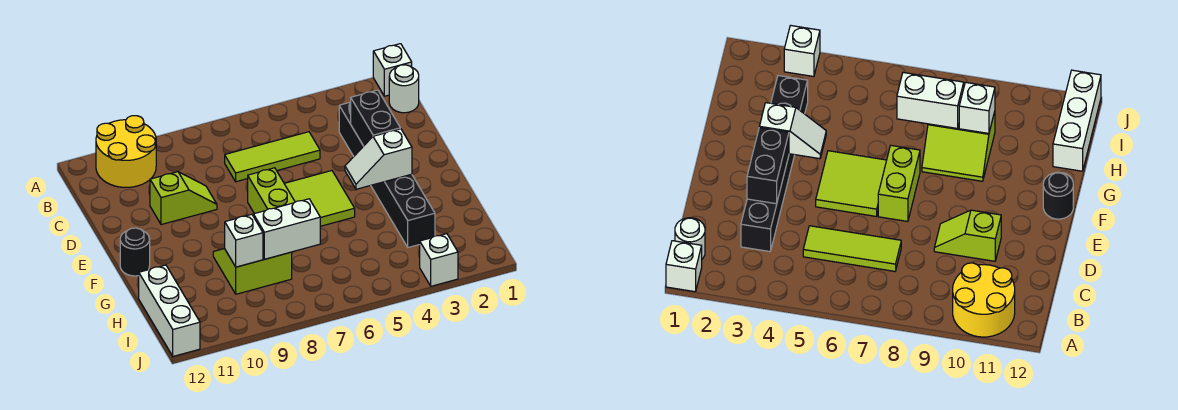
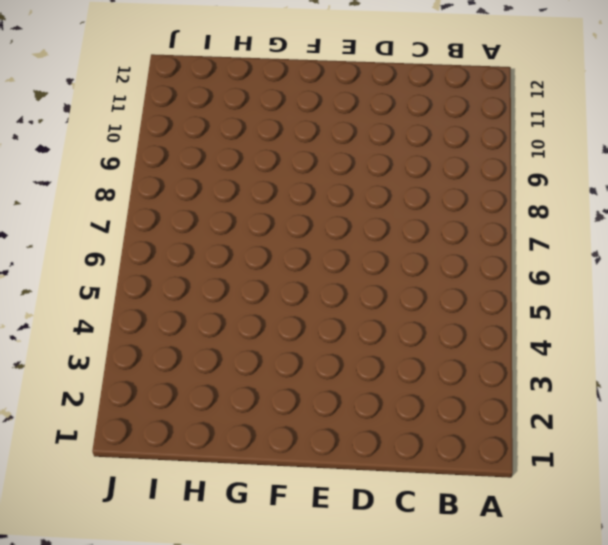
none -> white 1x1 brick [373,44,412,96]
none -> yellow 2x2 round brick [96,116,156,187]
none -> white 1x1 round brick [389,65,419,113]

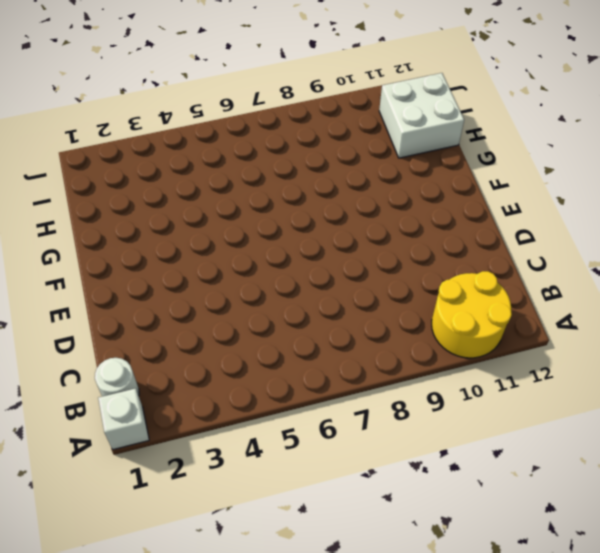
white 2x2 brick [379,73,464,158] -> white 1x3 brick [139,265,200,356]
none -> black 1x6 brick [339,102,435,247]
none -> lime 1x3 tile [225,132,320,182]
none -> lime 1x2 slope [150,172,217,225]

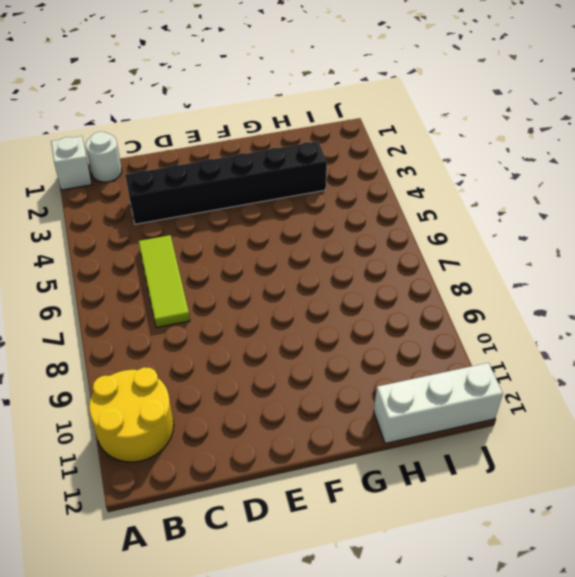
none -> lime 1x2 slope [150,172,217,225]
none -> lime 2x2 tile [284,171,355,226]
none -> lime 1x2 brick [248,168,295,214]

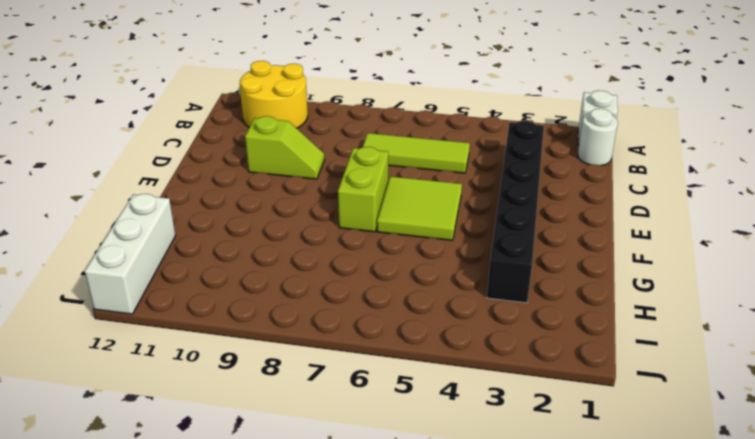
none -> black 1x1 round brick [120,228,150,276]
none -> lime 2x2 slope [213,249,292,294]
none -> white 1x1 brick [420,234,458,286]

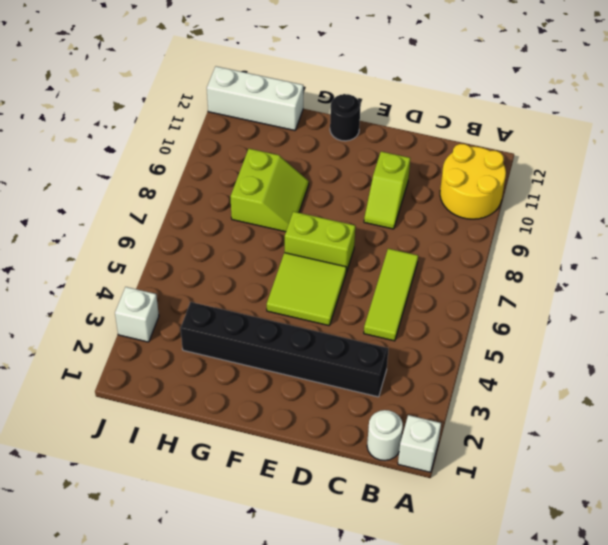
none -> black 1x2 brick [351,90,400,146]
none -> white 1x2 slope [345,129,412,189]
none -> white 1x2 brick [253,199,320,259]

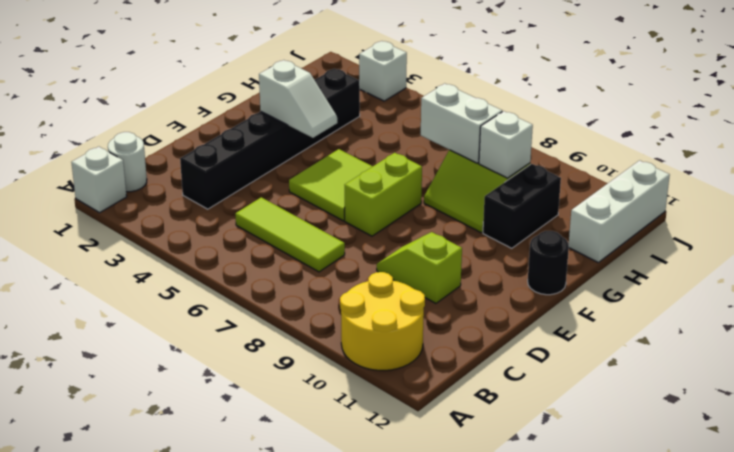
black 1x2 brick [483,164,561,248] -> black 1x2 brick moved to [351,90,400,146]

